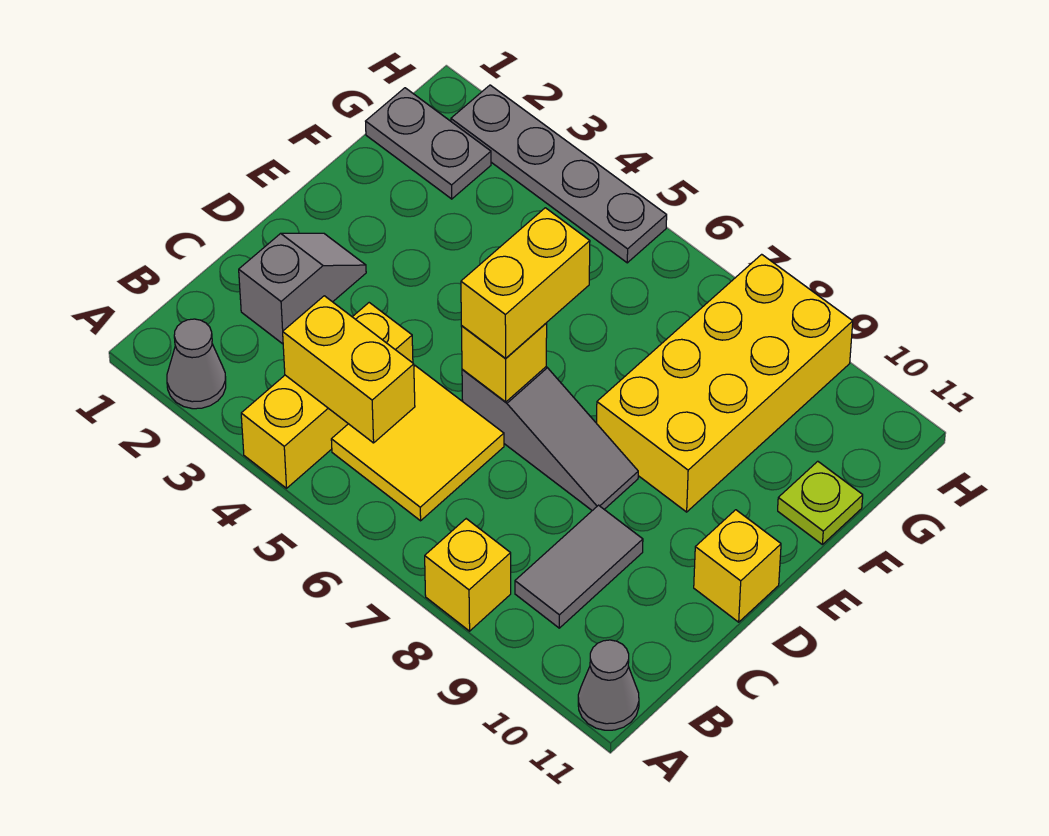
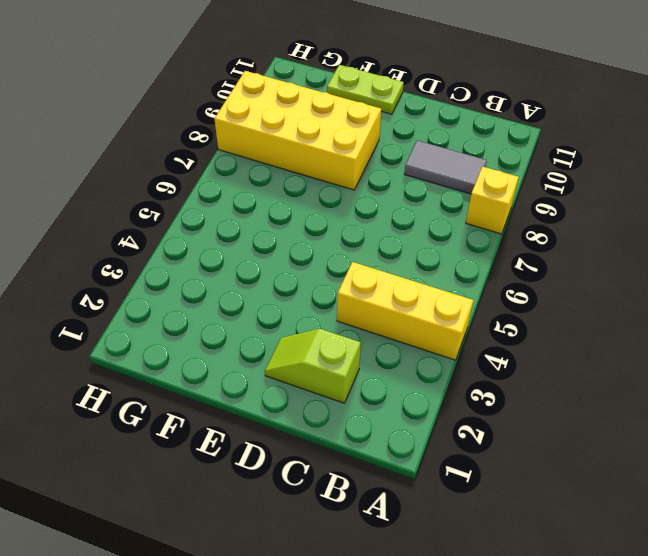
lime 1x2 slope [265,329,361,403] -> grey 1x2 slope [239,233,366,344]
lime 1x2 plate [327,65,404,114] -> lime 1x1 plate [778,461,863,544]
none -> grey 1x1 cone [167,319,226,409]
none -> grey 1x1 cone [578,640,639,730]
none -> yellow 2x2 tile [331,366,504,521]

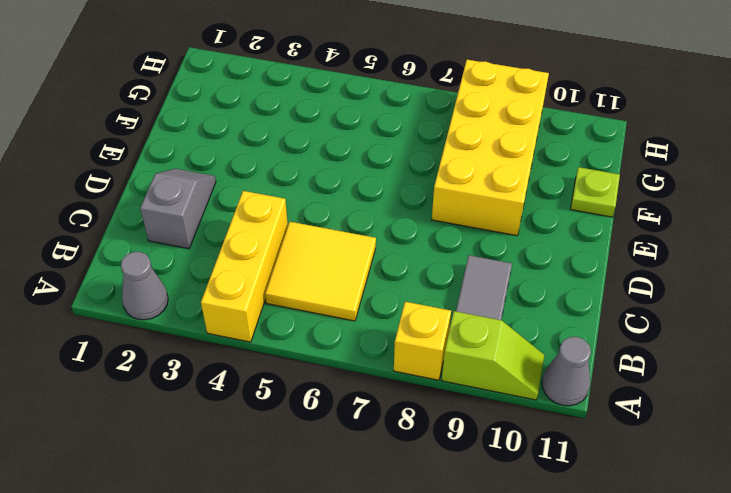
lime 1x2 slope [442,311,544,400] -> none
none -> grey 1x3 slope [462,367,638,511]
none -> yellow 1x1 brick [694,510,781,622]
none -> grey 1x2 plate [366,88,491,199]

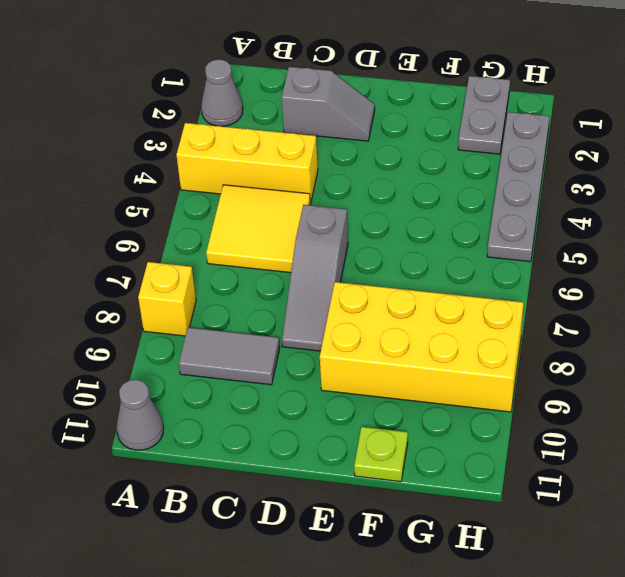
none -> yellow 1x1 brick [694,510,781,622]
none -> yellow 1x2 brick [283,296,415,443]
none -> yellow 1x1 brick [461,323,547,402]

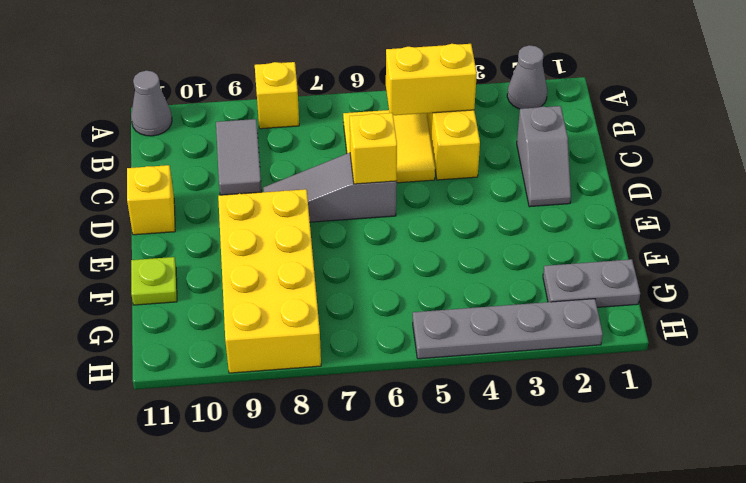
none -> yellow 1x2 brick [461,208,590,359]

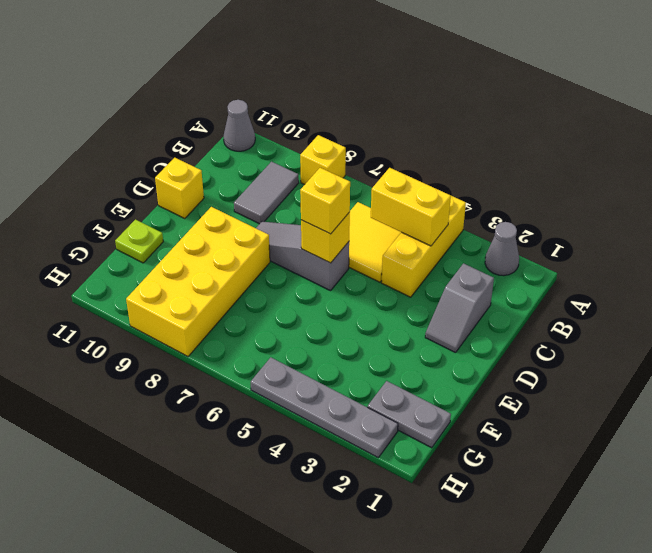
yellow 1x1 brick [300,168,350,234] -> yellow 1x2 brick [461,208,590,359]

